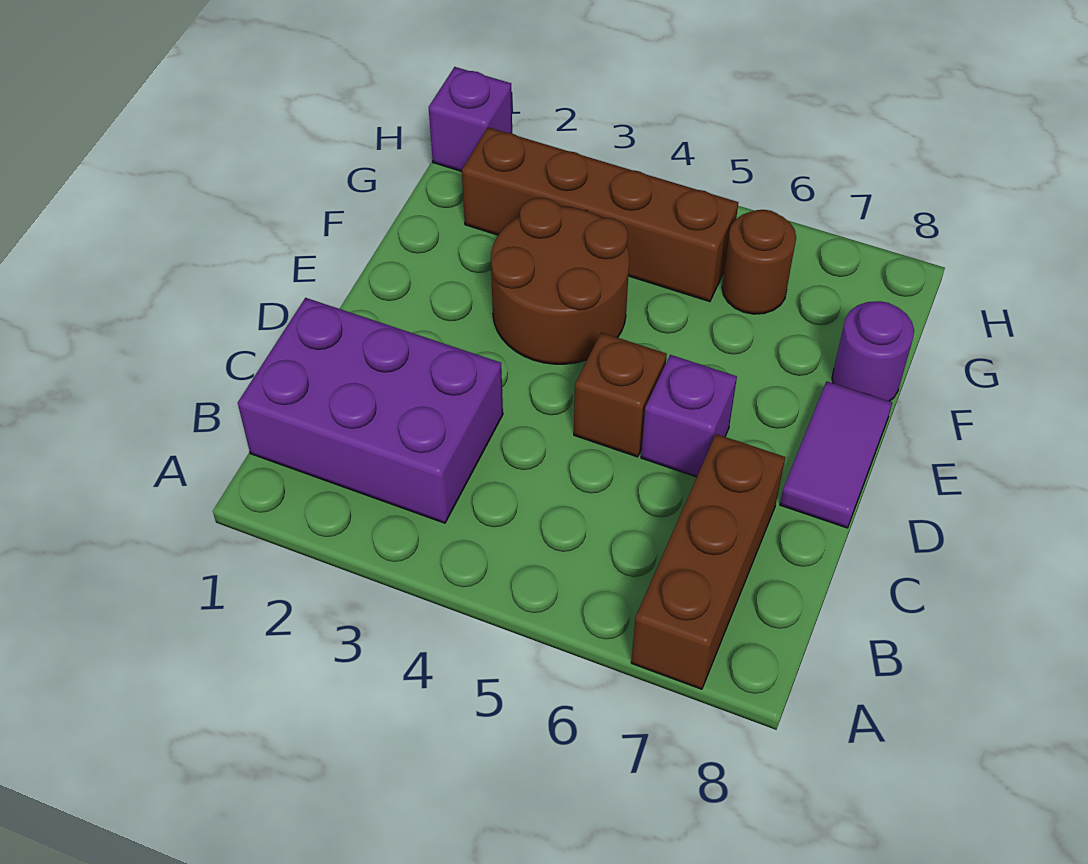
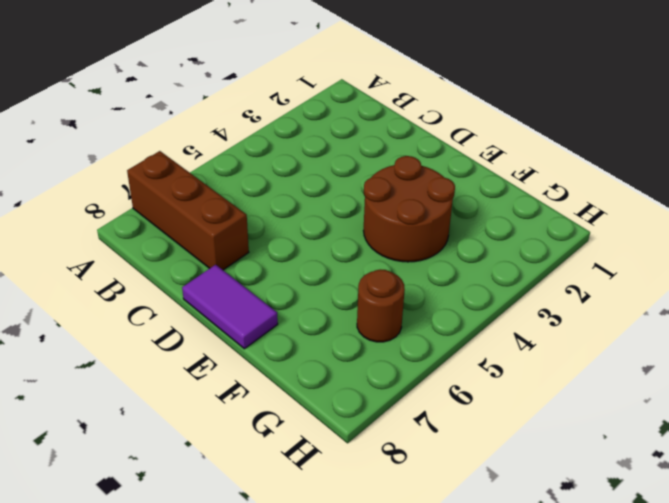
none -> purple 2x3 brick [238,298,503,523]
none -> brown 1x1 brick [574,332,667,457]

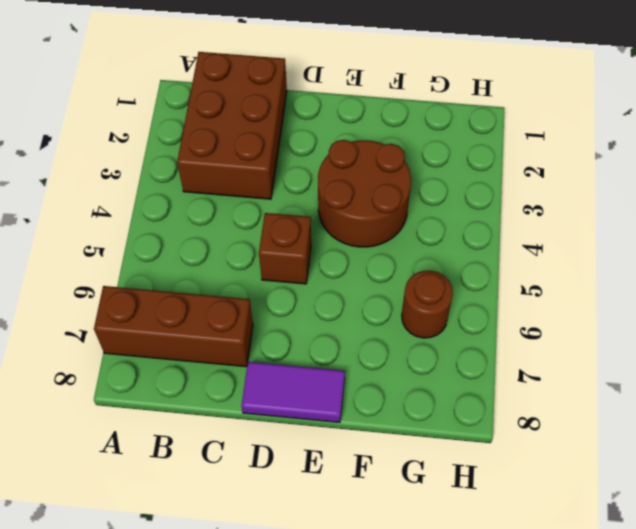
brown 2x3 brick [177,52,287,199] -> purple 2x3 brick [238,298,503,523]
none -> purple 1x1 brick [641,355,737,477]
none -> purple 1x1 round brick [832,301,914,401]

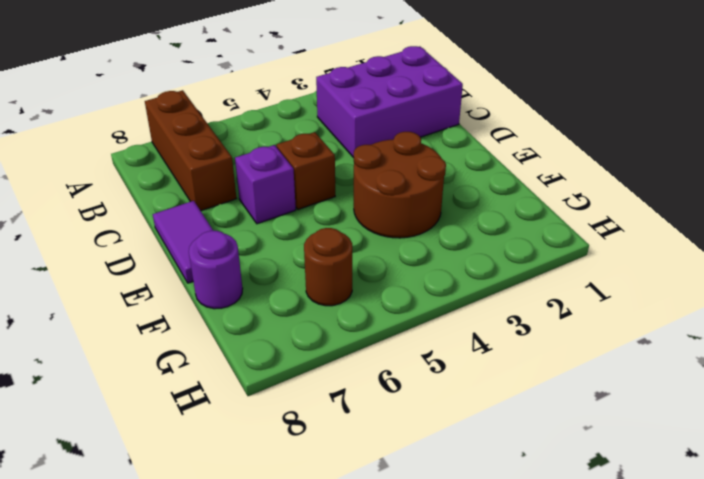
none -> brown 1x4 brick [462,127,738,302]
none -> purple 1x1 brick [429,67,512,171]

